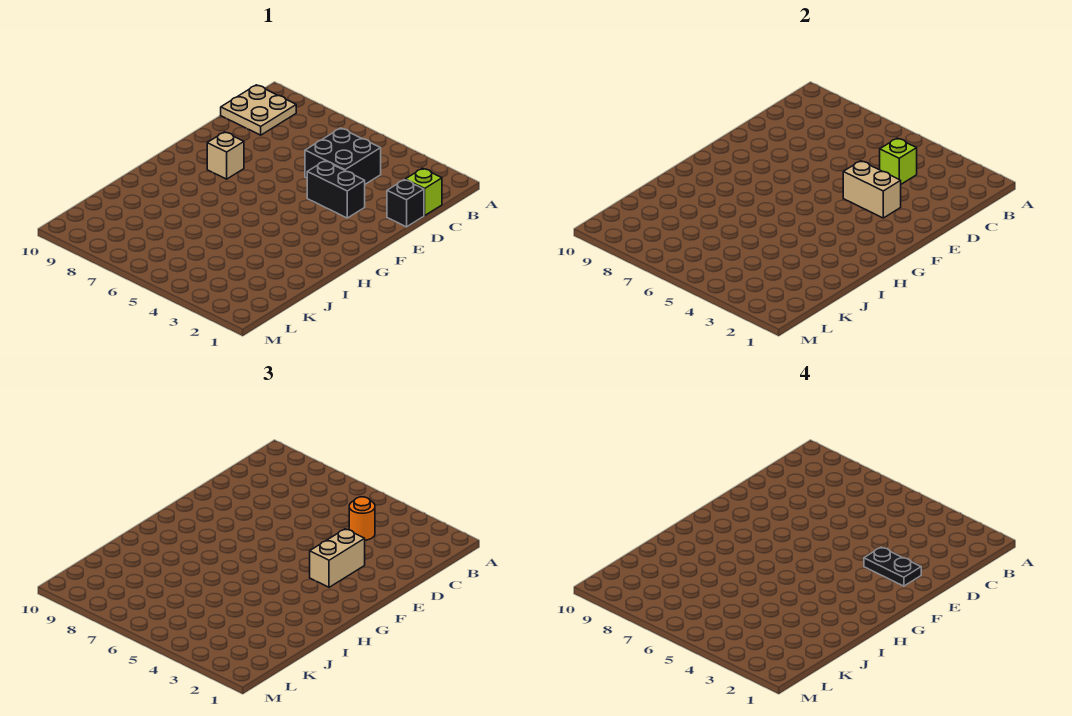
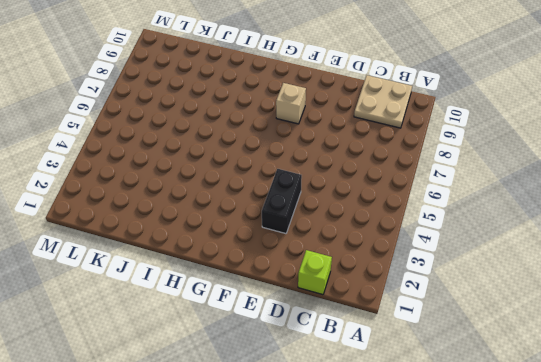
none -> black 2x2 brick [305,128,381,184]
none -> black 1x1 brick [387,180,424,227]

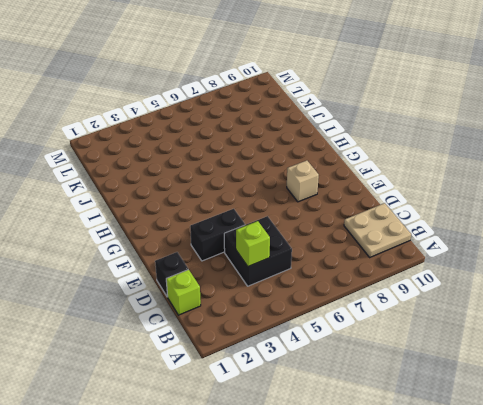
none -> tan 1x2 brick [843,161,901,218]
none -> orange 1x1 round brick [349,497,375,540]

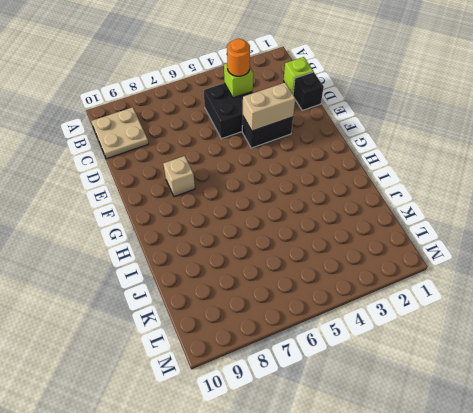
none -> tan 1x2 brick [310,529,365,587]
none -> black 1x2 plate [864,547,921,586]

